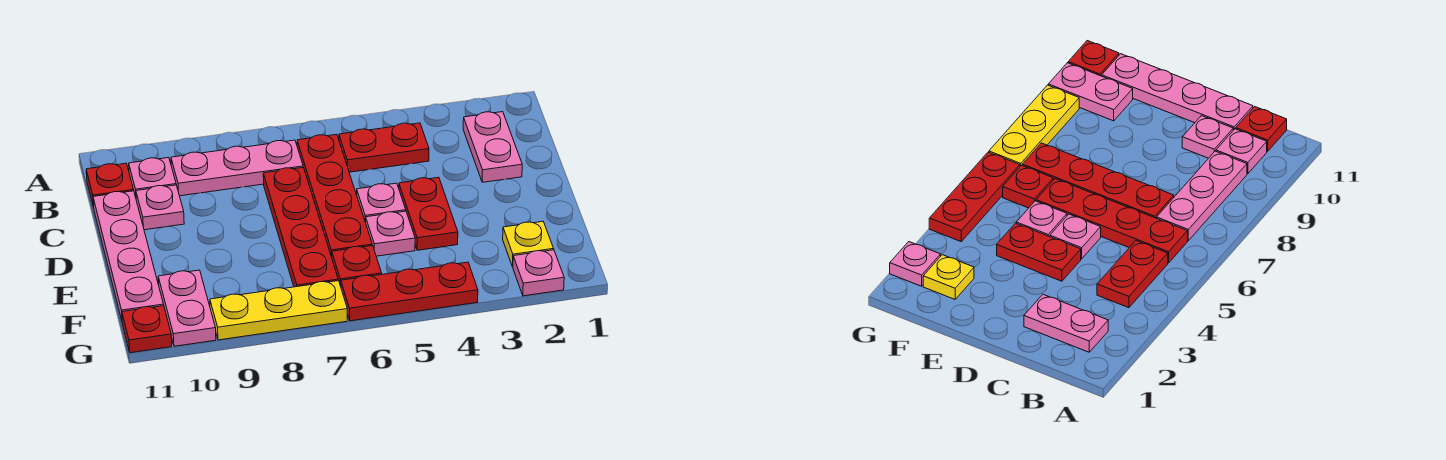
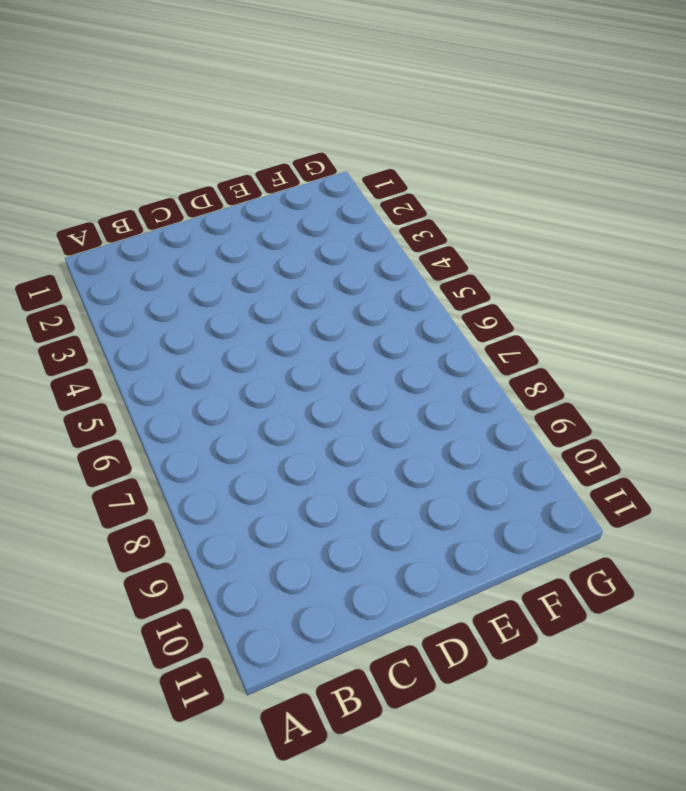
none -> pink 1x2 plate [463,112,522,182]
none -> red 1x2 plate [339,123,429,172]
none -> red 1x4 plate [297,134,372,257]

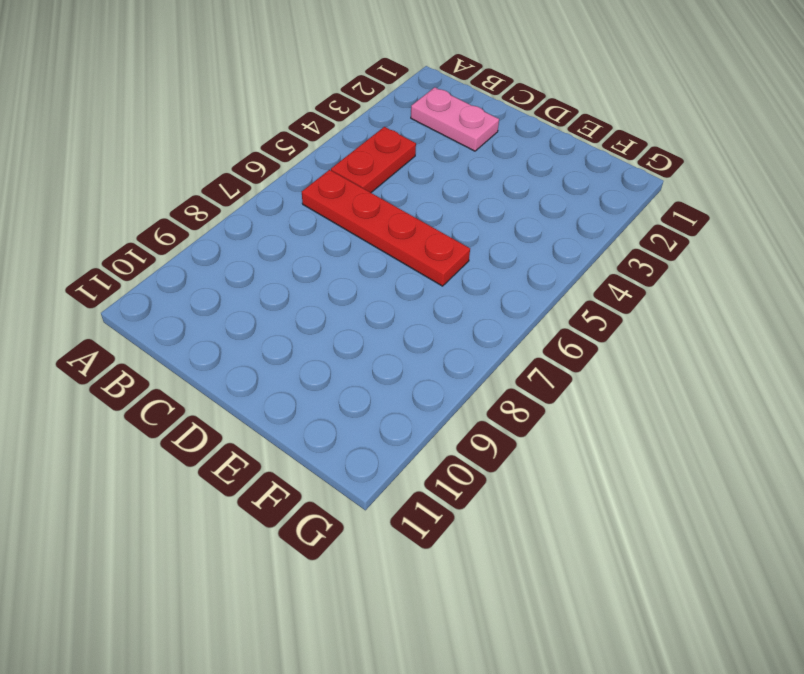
none -> pink 1x3 plate [171,140,303,196]
none -> pink 1x1 plate [129,158,176,197]
none -> red 1x1 plate [86,163,134,207]

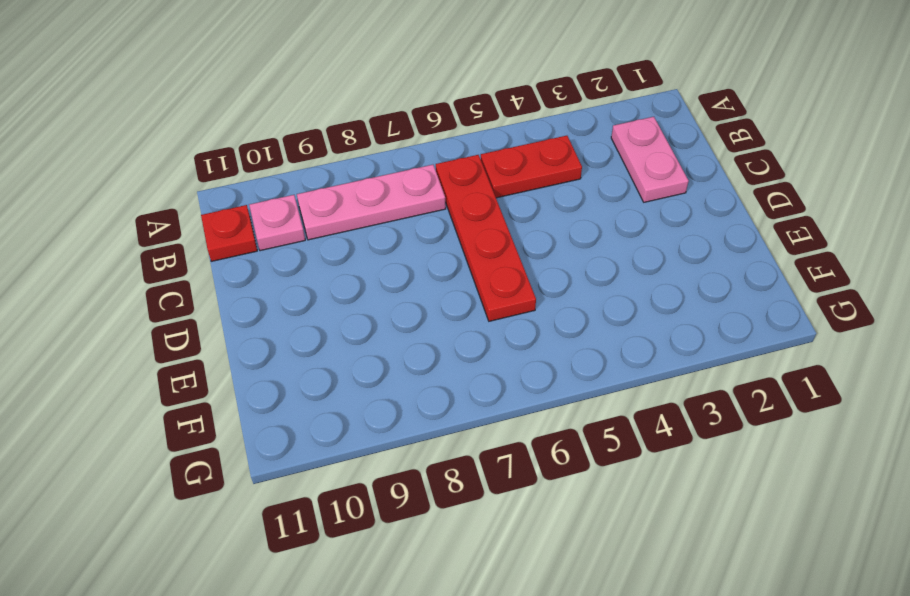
none -> red 1x4 plate [263,167,338,287]
none -> pink 1x1 plate [136,185,184,230]
none -> pink 1x4 plate [93,191,164,320]

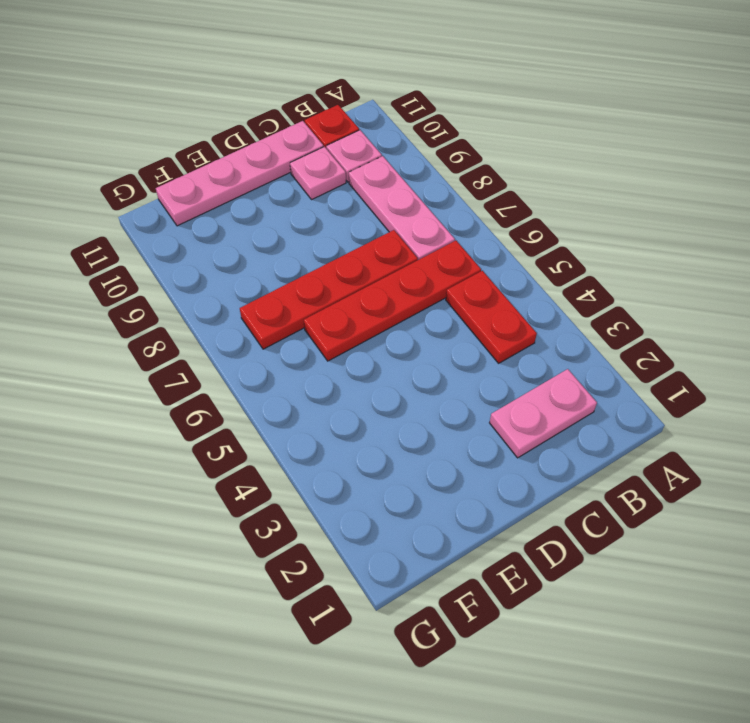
none -> red 1x2 plate [399,177,458,250]
none -> pink 1x1 plate [357,183,406,223]
none -> pink 1x1 plate [366,211,415,256]

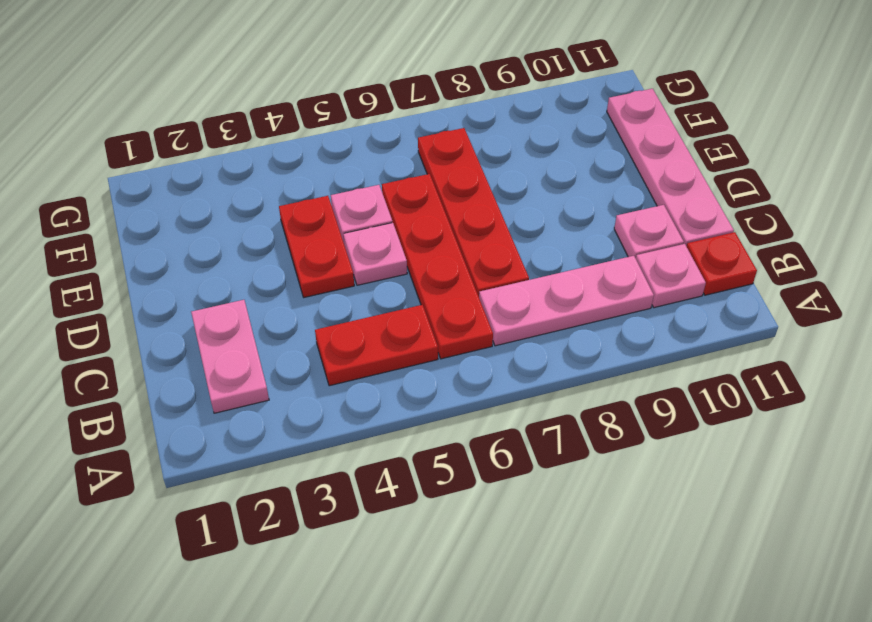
none -> yellow 1x1 plate [503,221,554,267]
none -> red 1x1 plate [332,246,382,286]
none -> pink 1x2 plate [158,270,216,346]

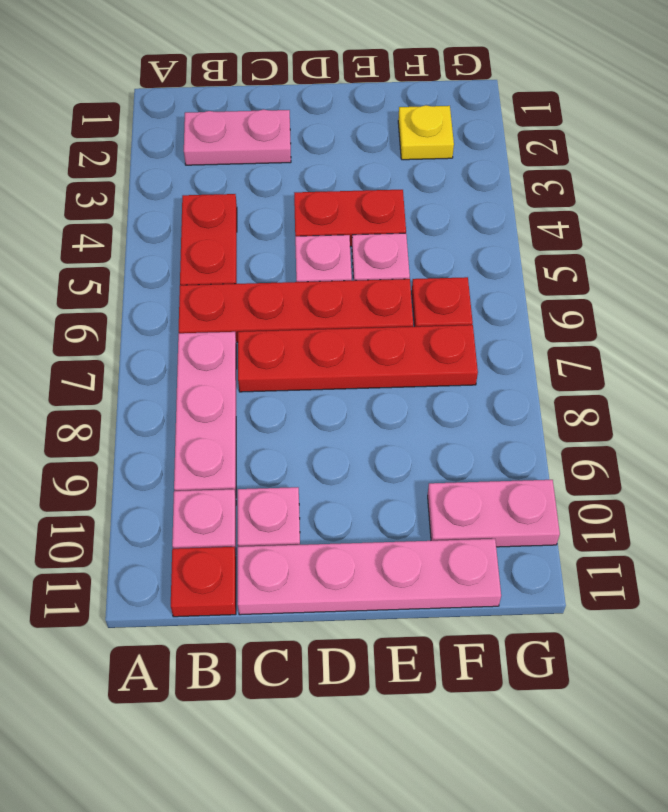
none -> pink 1x1 plate [513,250,564,296]
none -> red 1x3 plate [341,262,478,321]
none -> yellow 1x3 plate [210,281,347,340]

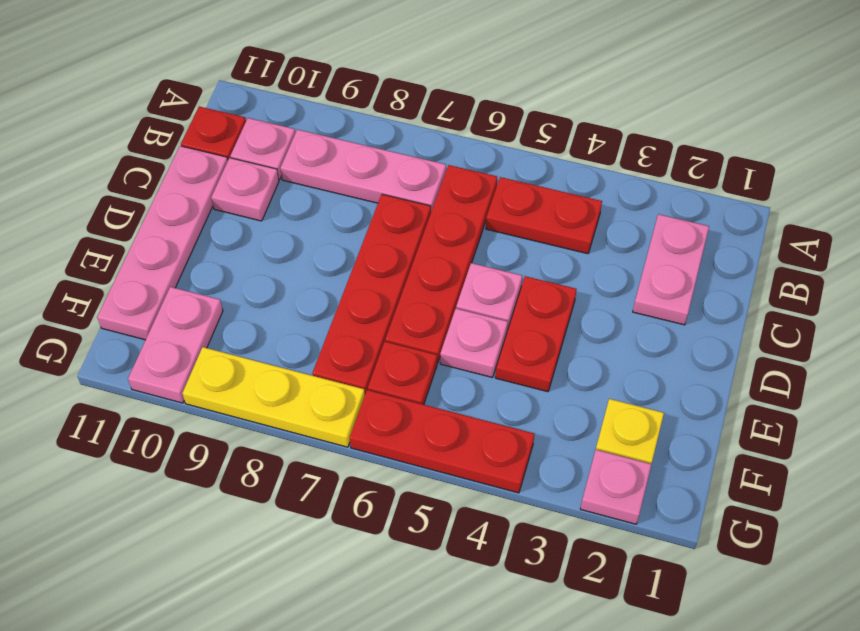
none -> red 1x1 plate [122,306,172,353]

